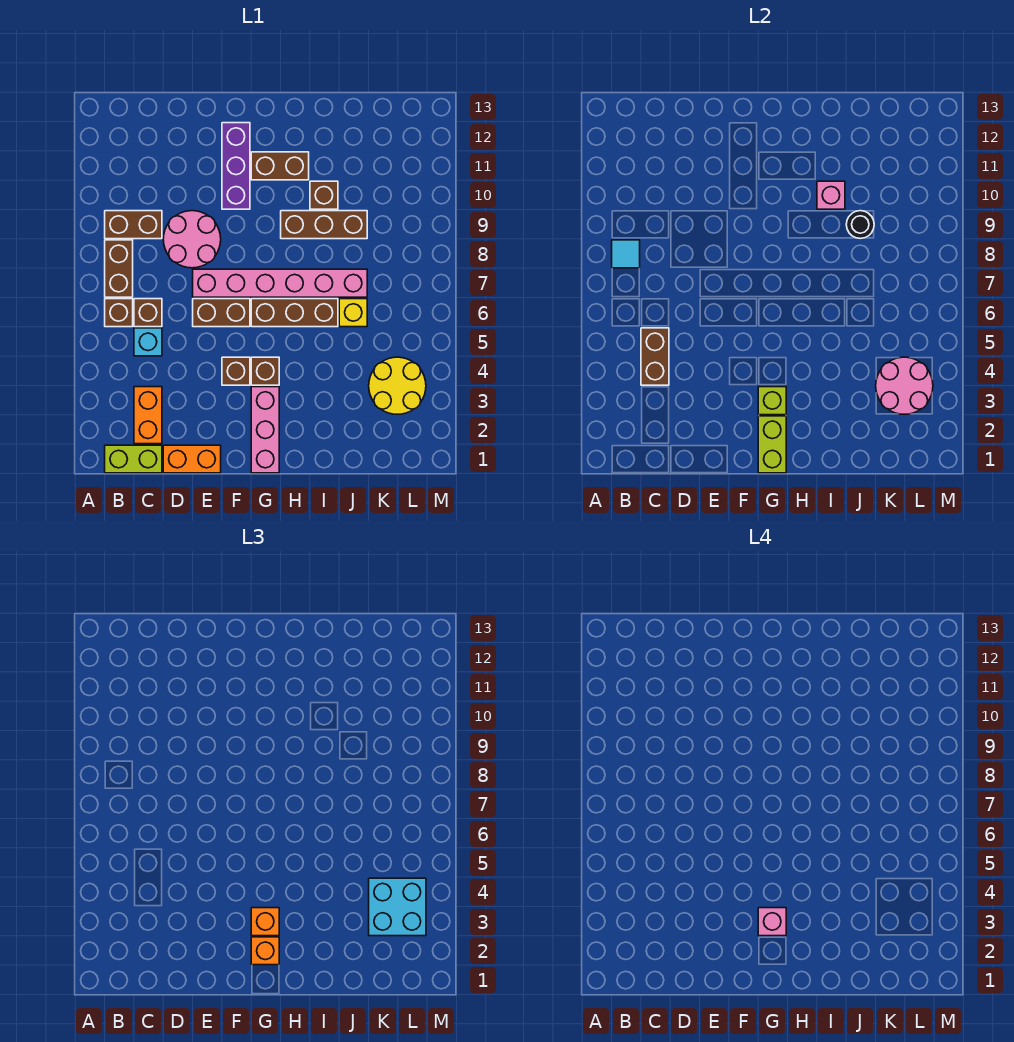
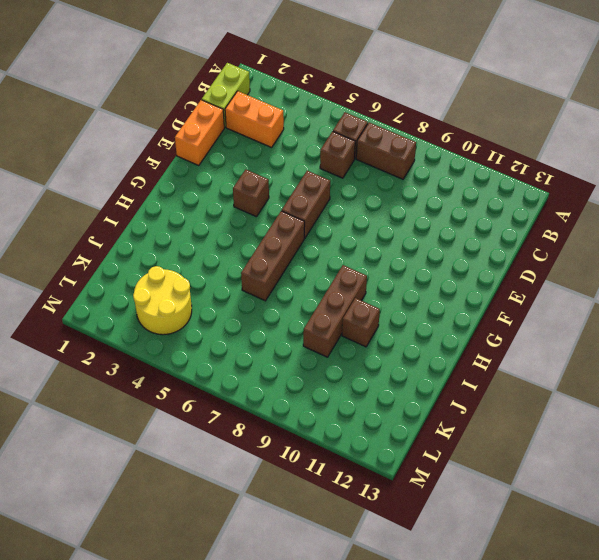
none -> brown 1x2 brick [105,211,162,239]
none -> cyan 1x1 brick [134,328,162,356]
none -> pink 2x2 round brick [163,211,221,268]
none -> pink 1x6 brick [193,269,367,297]

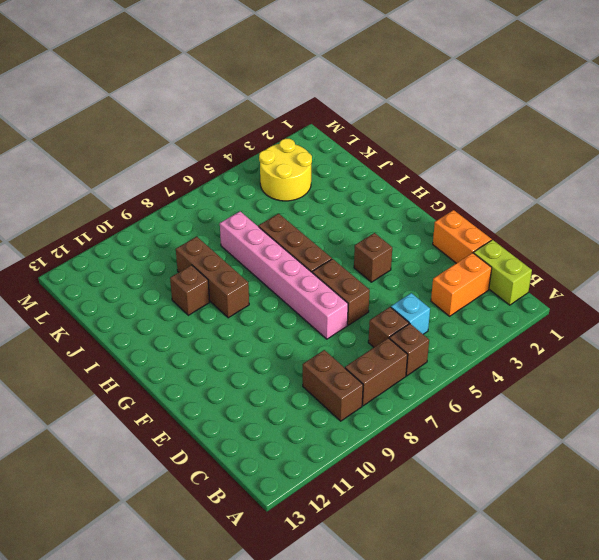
none -> pink 2x2 round brick [163,211,221,268]
none -> purple 1x3 brick [222,123,250,209]
none -> pink 1x3 brick [251,387,279,473]
none -> brown 1x1 brick [251,357,279,385]

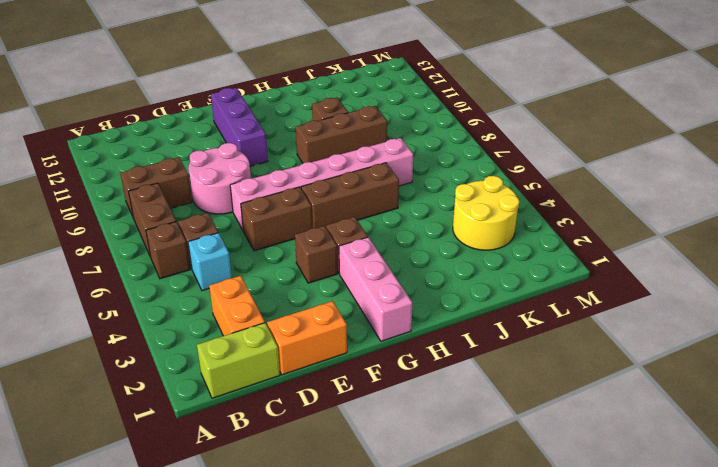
none -> brown 1x2 brick [251,152,309,180]
none -> yellow 1x1 brick [339,299,367,327]
none -> cyan 1x1 tile [612,240,640,268]
none -> brown 1x2 brick [641,328,669,385]

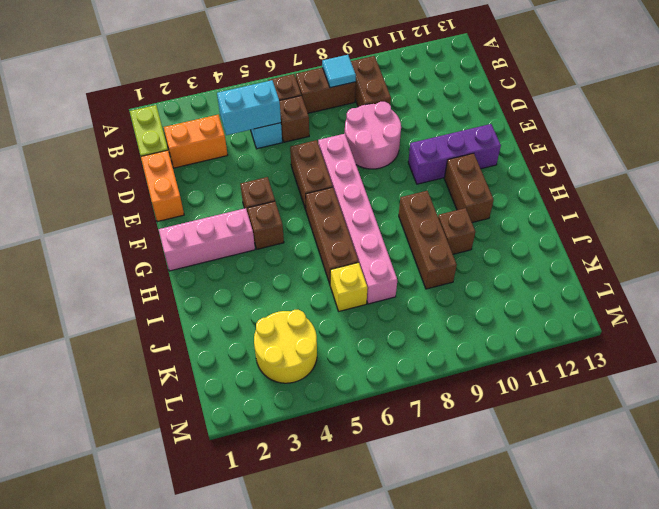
cyan 1x2 brick [217,80,281,135] -> brown 1x2 brick [641,328,669,385]
none -> lime 1x2 brick [758,416,786,473]
none -> lime 1x1 brick [758,387,786,415]
none -> pink 1x1 brick [817,181,845,209]
none -> black 1x1 round brick [846,211,874,239]

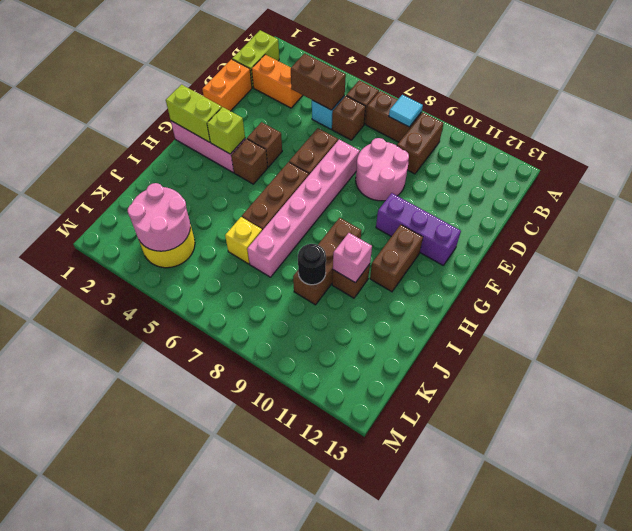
none -> orange 1x1 brick [251,937,279,965]
none -> orange 1x1 brick [251,908,279,936]
none -> cyan 2x2 brick [369,878,426,936]
none -> pink 1x1 brick [758,908,786,936]

